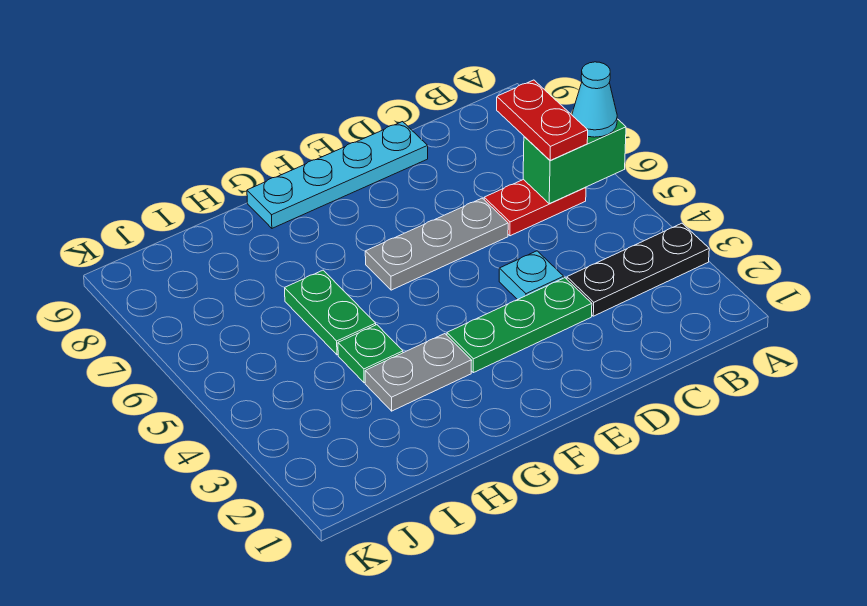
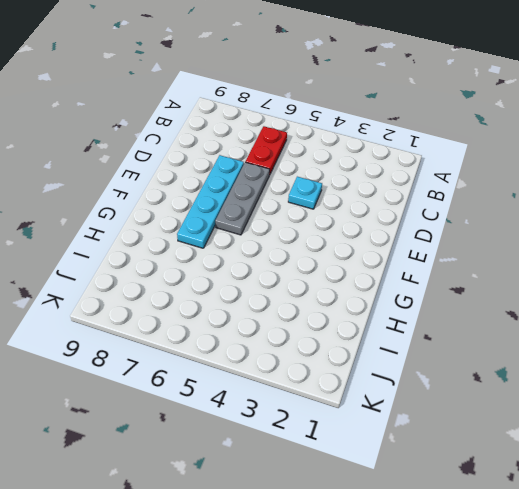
cyan 1x4 plate [177,155,244,248] -> cyan 1x4 plate moved to [247,122,428,228]
none -> black 1x3 plate [567,223,709,316]
none -> green 1x3 plate [447,278,592,373]
none -> grey 1x2 plate [365,334,472,411]

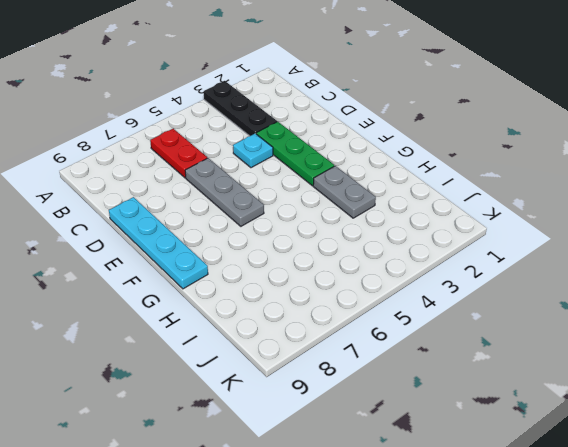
none -> green 1x1 plate [338,325,403,383]
none -> green 1x2 plate [285,270,376,355]
none -> green 1x2 brick [523,119,626,204]

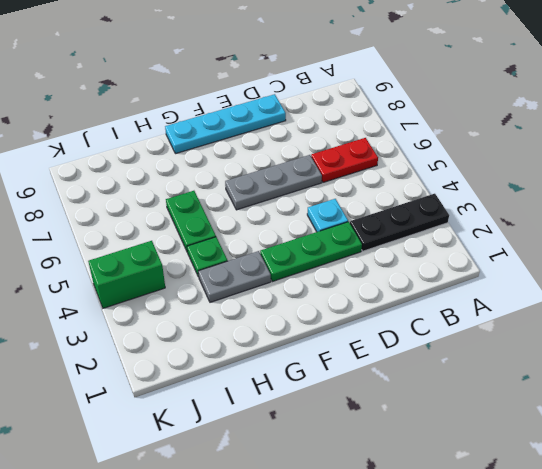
green 1x2 brick [88,241,165,308] -> green 1x2 brick moved to [523,119,626,204]
none -> cyan 1x1 cone [572,62,617,137]
none -> red 1x2 plate [497,80,588,161]

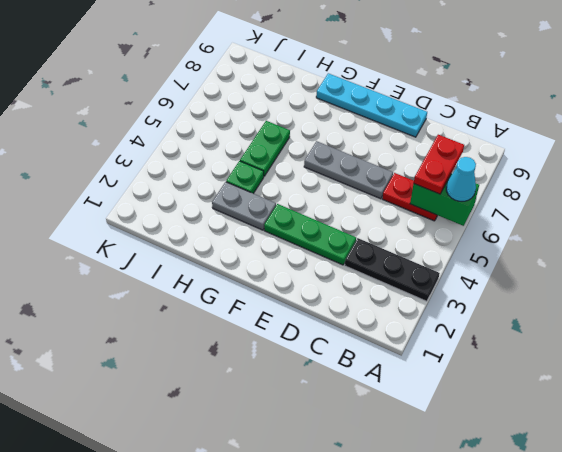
none -> cyan 1x1 plate [499,251,564,300]

